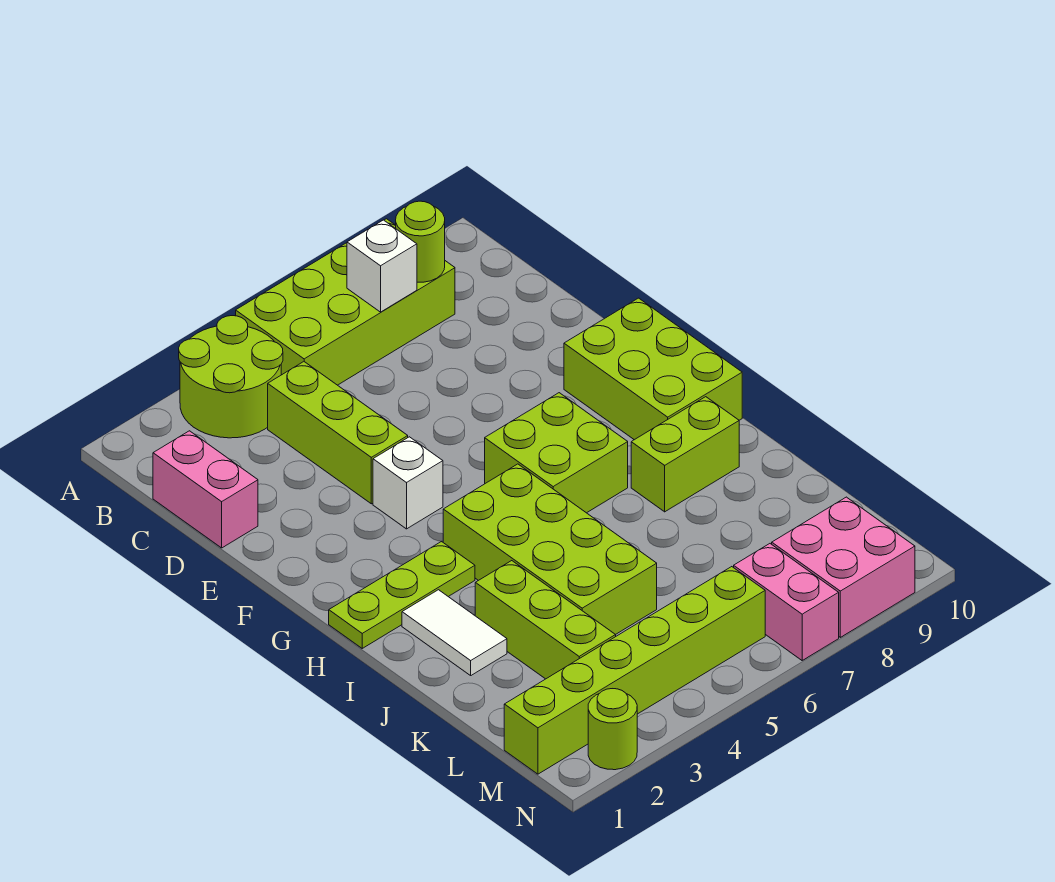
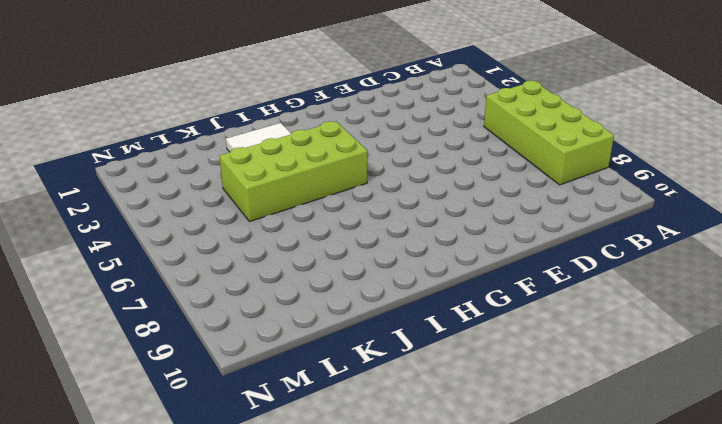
none -> lime 2x2 round brick [179,316,283,438]
none -> pink 1x2 brick [153,431,258,548]
none -> lime 1x3 brick [268,362,408,504]

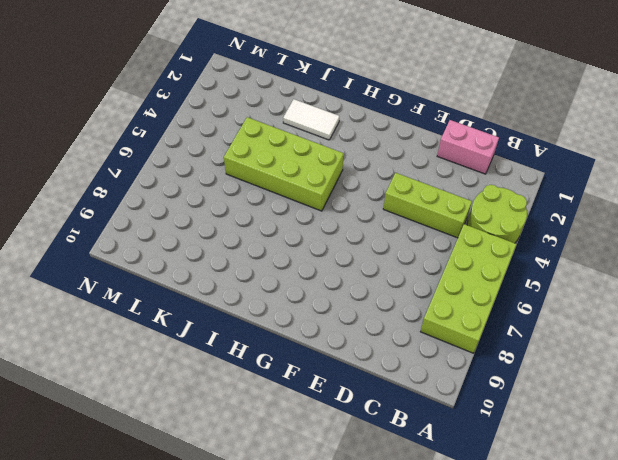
none -> white 1x1 brick [373,437,443,529]
none -> lime 2x3 brick [564,298,742,440]
none -> lime 2x2 brick [485,393,628,513]

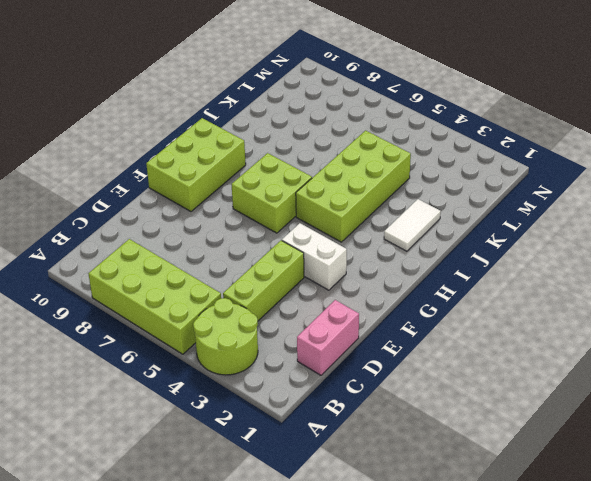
white 1x2 brick [282,223,347,290] -> white 1x1 brick [373,437,443,529]
none -> lime 1x3 plate [329,541,475,648]
none -> lime 1x2 brick [631,397,739,512]
none -> lime 1x3 brick [475,561,616,679]

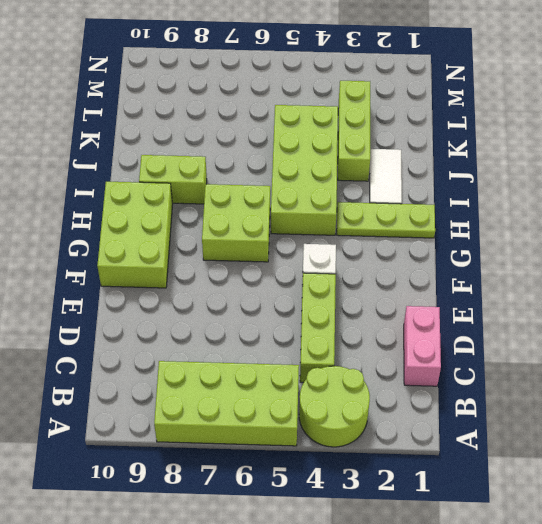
none -> lime 1x6 brick [504,567,765,774]
none -> pink 1x2 brick [734,544,839,660]
none -> pink 2x2 brick [772,497,915,637]

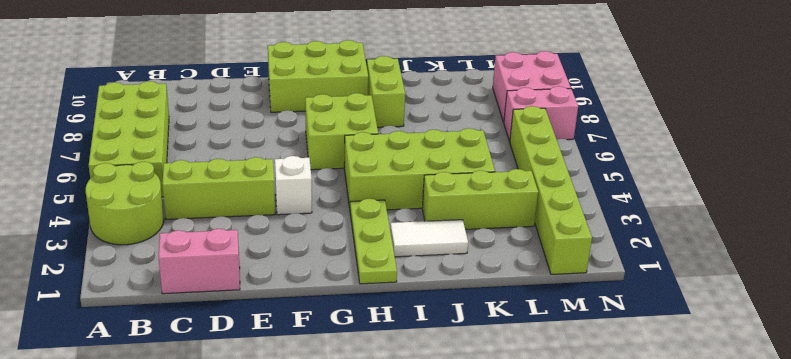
none -> lime 1x1 round brick [588,689,637,770]
none -> white 1x1 brick [347,220,417,312]
none -> lime 1x1 round brick [396,201,445,282]

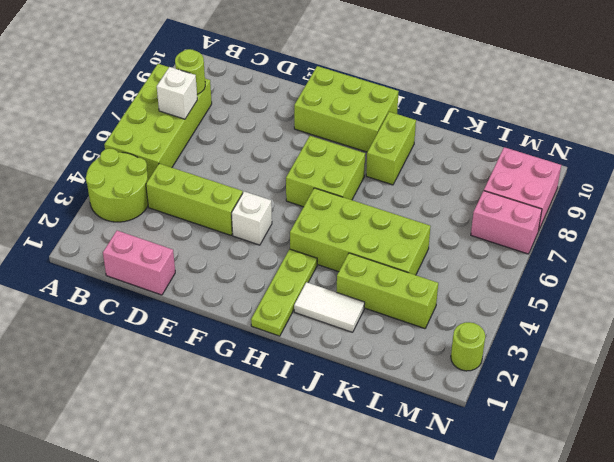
none -> lime 1x6 brick [504,567,765,774]

